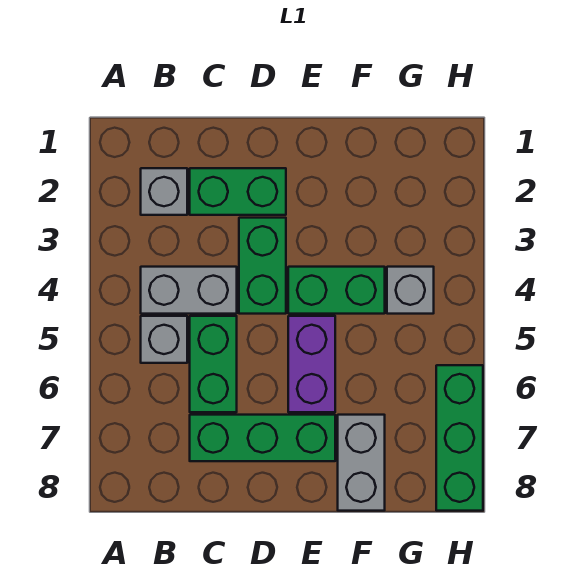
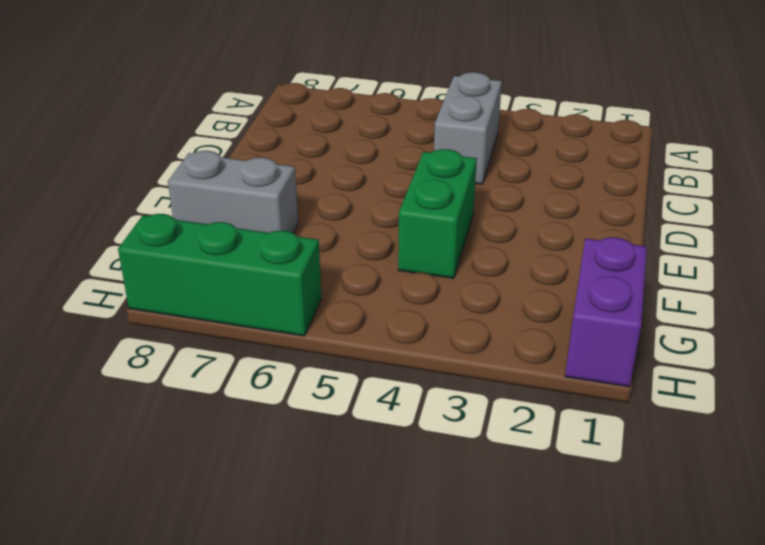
purple 1x2 brick [565,237,647,387] -> purple 1x2 brick turned to [288,316,335,412]
none -> grey 1x1 brick [141,168,187,215]
none -> grey 1x1 brick [141,316,187,363]
none -> green 1x2 brick [190,168,286,215]

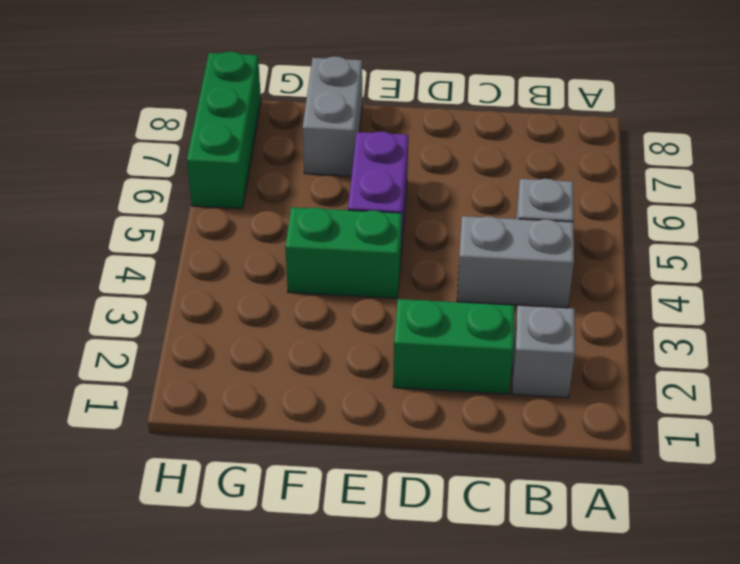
none -> green 1x2 brick [190,316,237,412]
none -> green 1x3 brick [190,415,335,461]
none -> green 1x2 brick [239,218,286,314]

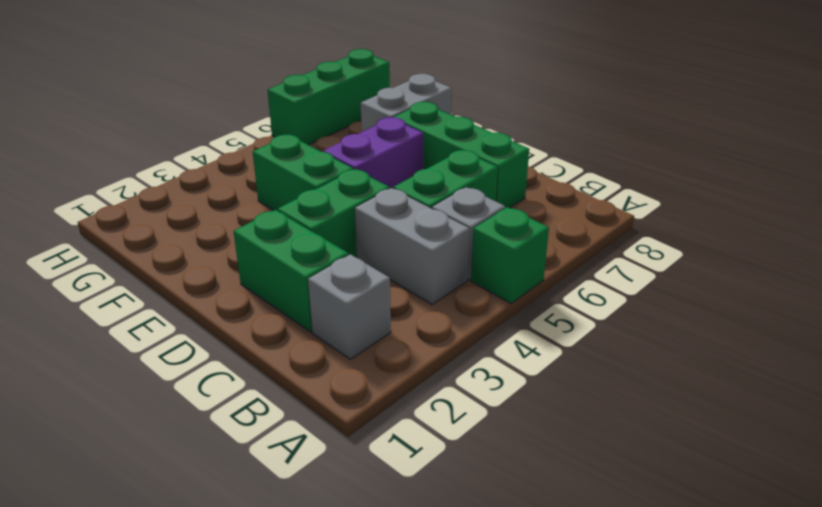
green 1x1 brick [471,207,549,304] -> none
none -> grey 1x1 brick [387,267,434,314]

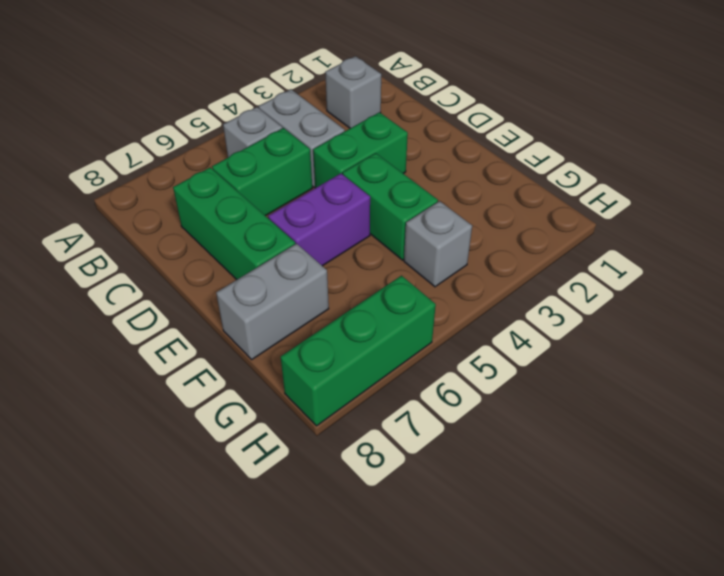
none -> green 1x2 brick [190,168,286,215]

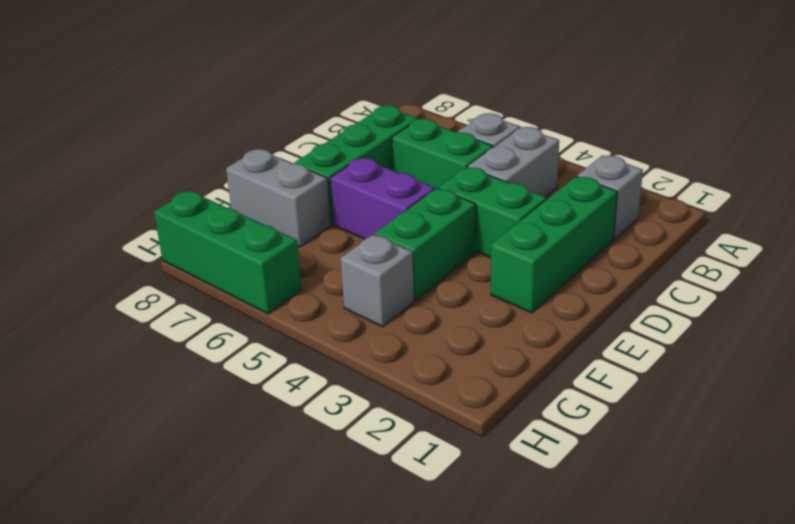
green 1x3 brick [491,176,617,313] -> green 1x2 brick [190,168,286,215]

